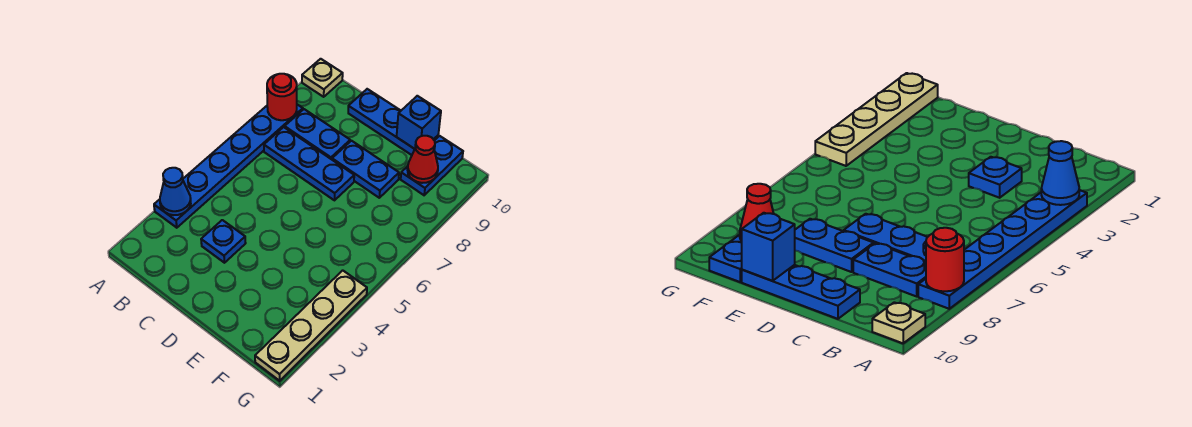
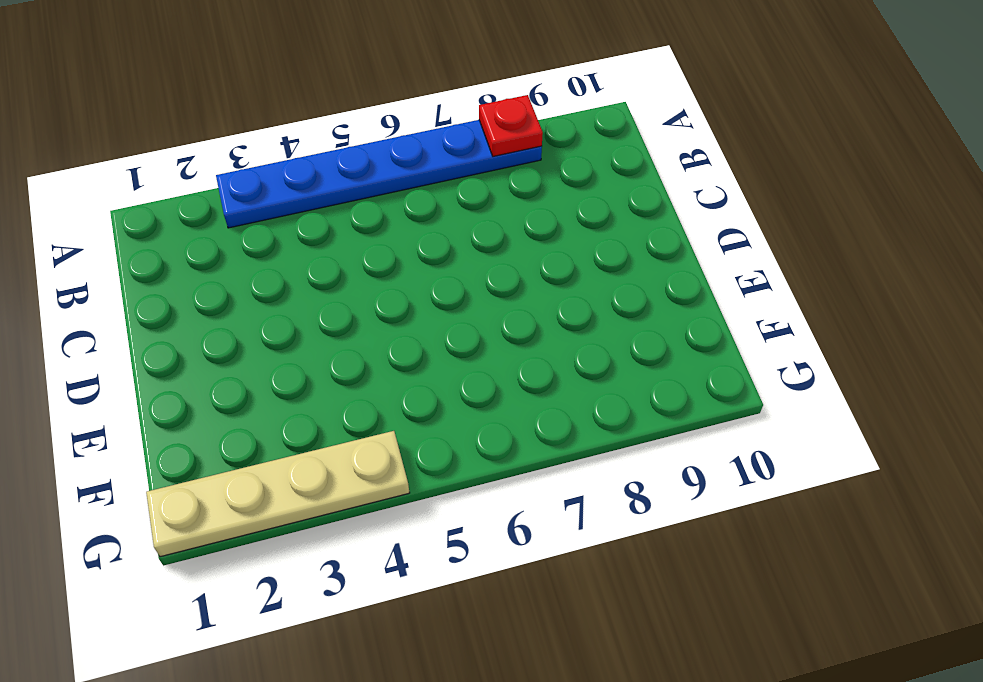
red 1x1 plate [479,95,543,156] -> red 1x1 round brick [267,74,297,120]
none -> tan 1x1 plate [302,59,343,97]
none -> blue 1x3 plate [264,127,354,200]
none -> blue 1x2 plate [285,109,350,159]

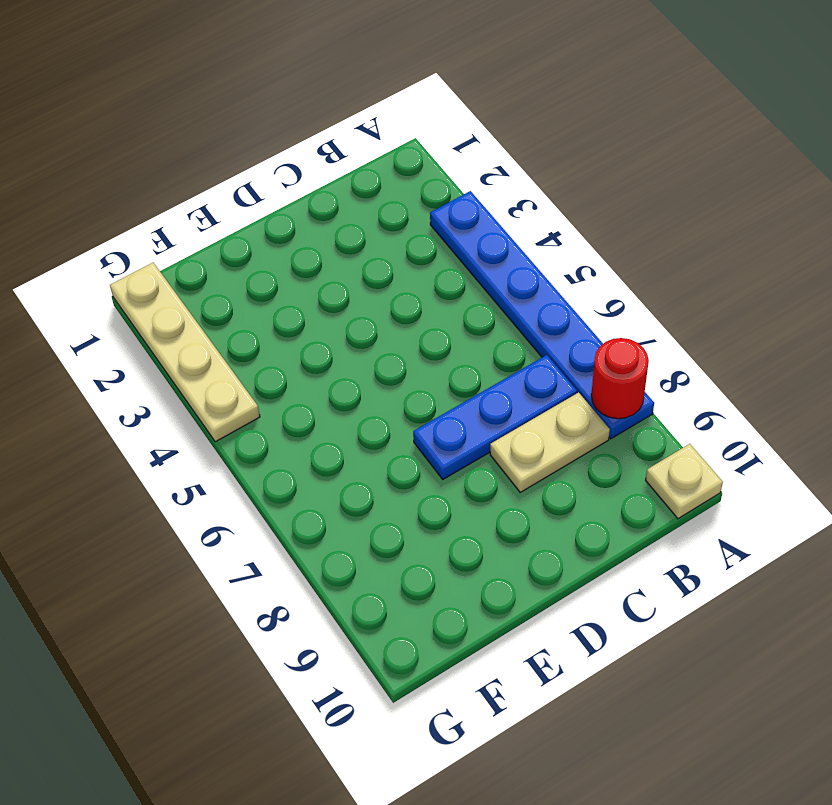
tan 1x2 plate [490,392,610,492] -> blue 1x2 plate [285,109,350,159]
none -> blue 1x1 plate [201,220,246,263]
none -> blue 1x3 plate [348,89,438,155]
none -> blue 1x2 plate [332,141,399,198]

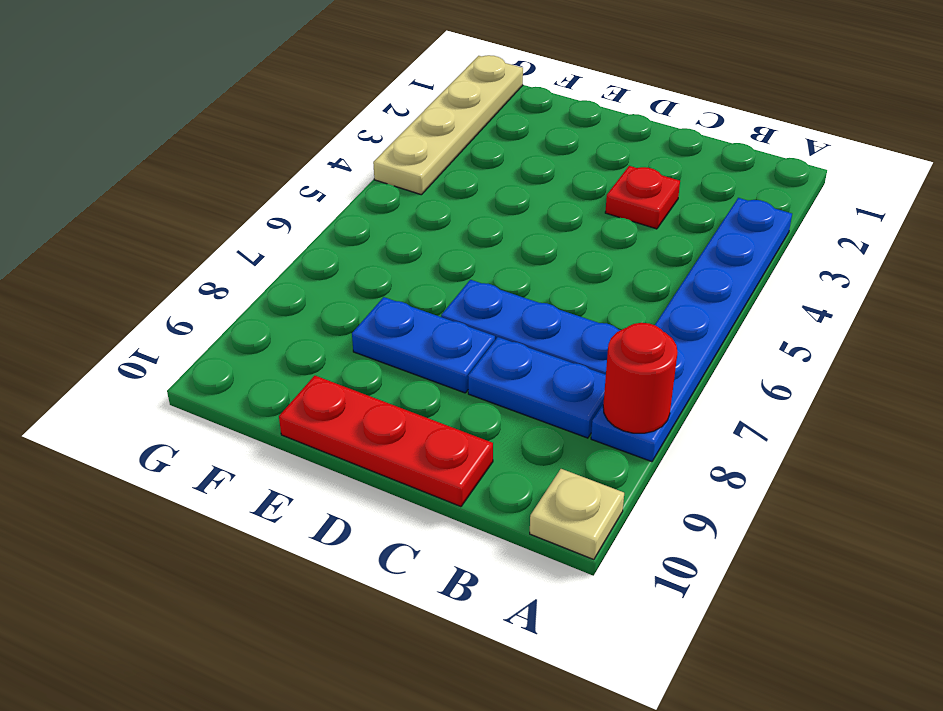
red 1x1 plate [605,166,680,229] -> blue 1x1 plate [201,220,246,263]
red 1x3 plate [279,376,493,507] -> blue 1x3 plate [348,89,438,155]
none -> blue 1x2 plate [401,136,463,195]
none -> blue 1x1 cone [160,168,191,215]
none -> blue 1x1 brick [397,96,441,149]

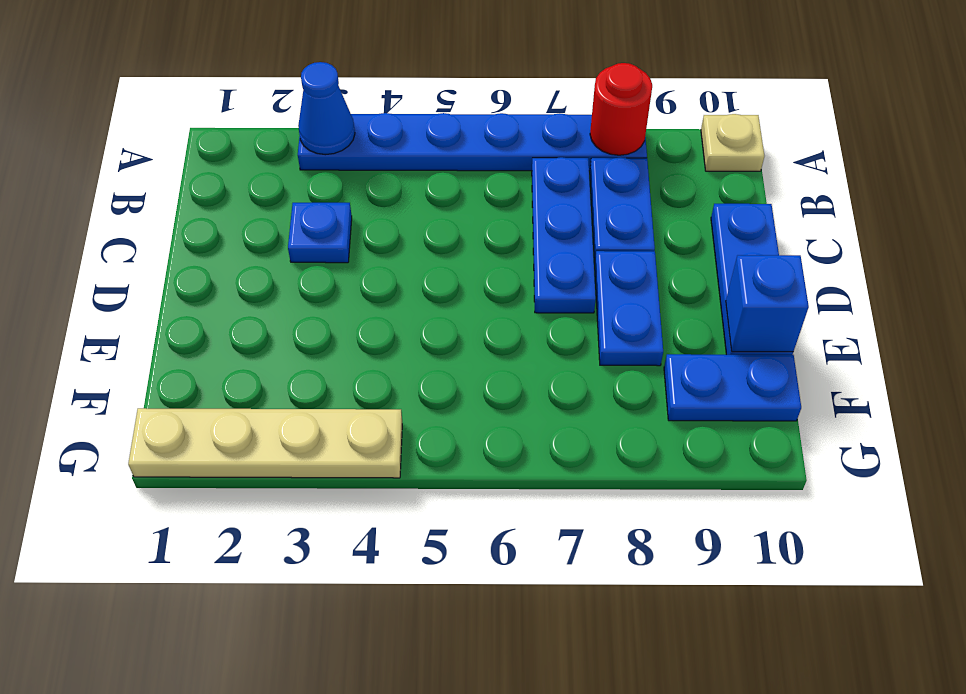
none -> red 1x1 cone [407,136,438,183]

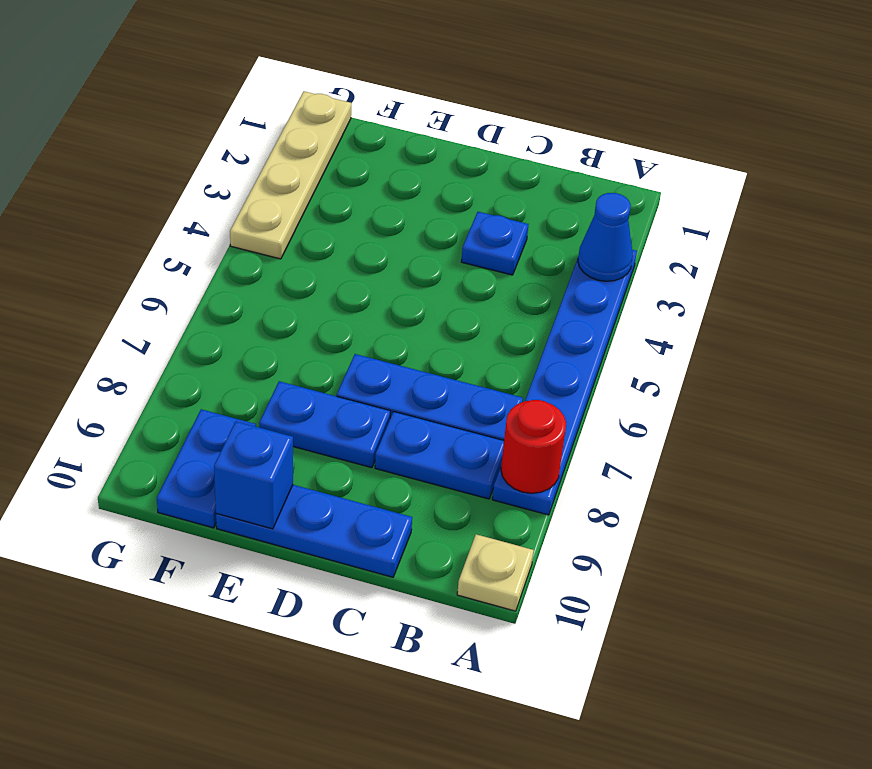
none -> red 1x1 cone [407,136,438,183]

